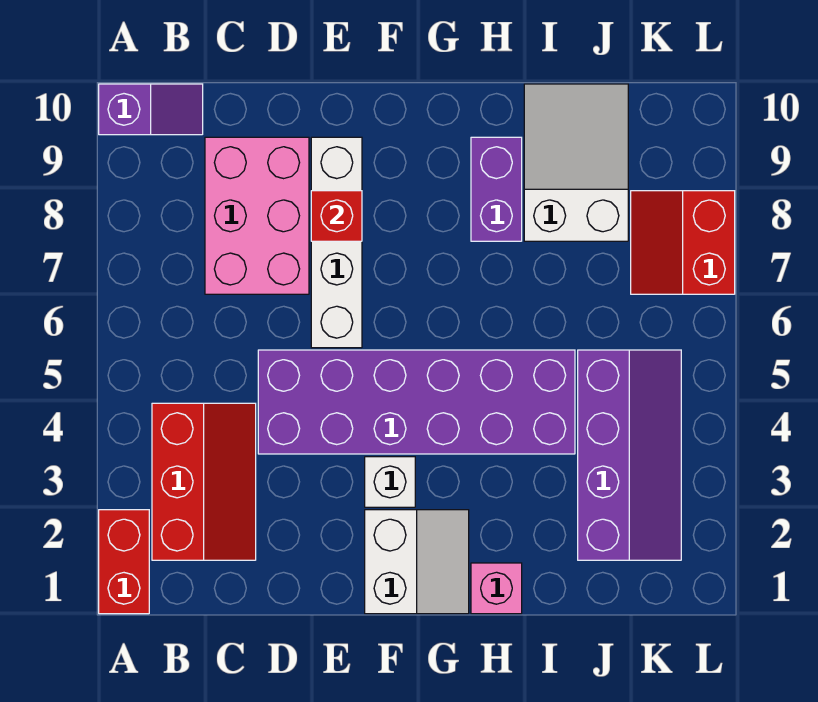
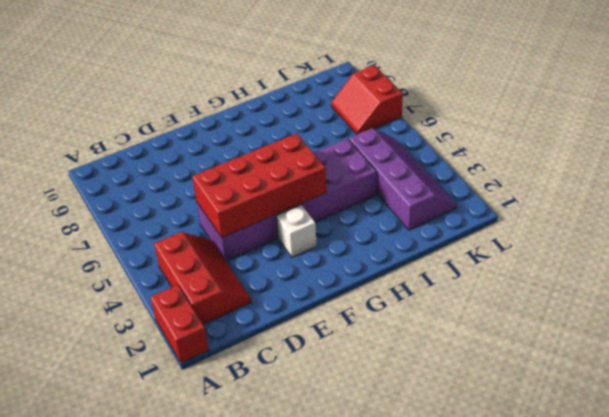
red 2x4 brick [192,134,326,238] -> none
none -> purple 1x2 slope [99,84,203,135]
none -> pink 2x3 brick [205,137,309,294]
none -> white 1x4 brick [311,137,362,348]

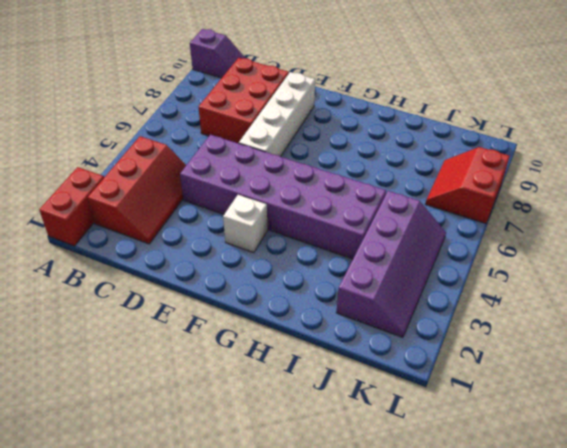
red 2x3 brick [198,58,289,143] -> pink 2x3 brick [205,137,309,294]
none -> white 2x2 slope [365,510,469,614]
none -> pink 1x1 brick [471,563,522,614]
none -> purple 1x2 brick [471,137,522,241]

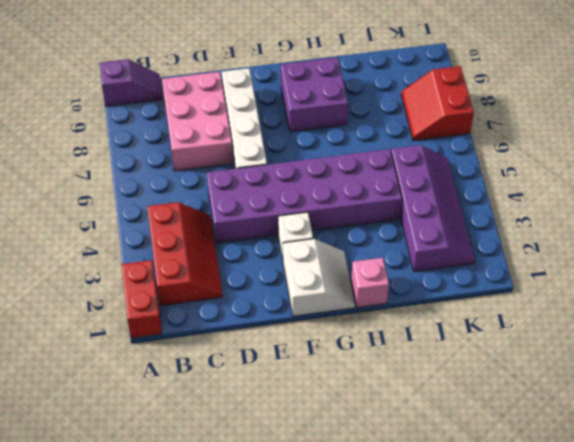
purple 2x2 brick [281,57,348,132] -> purple 1x2 brick [471,137,522,241]
none -> white 2x3 slope [524,84,628,241]
none -> red 1x1 brick [311,191,362,241]

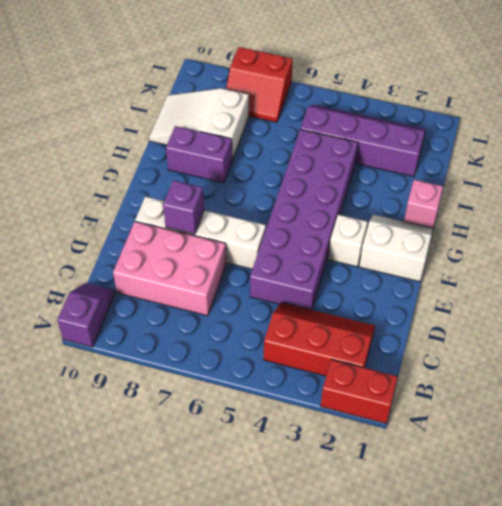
purple 1x1 brick [163,180,204,234] -> red 1x1 brick [311,191,362,241]

